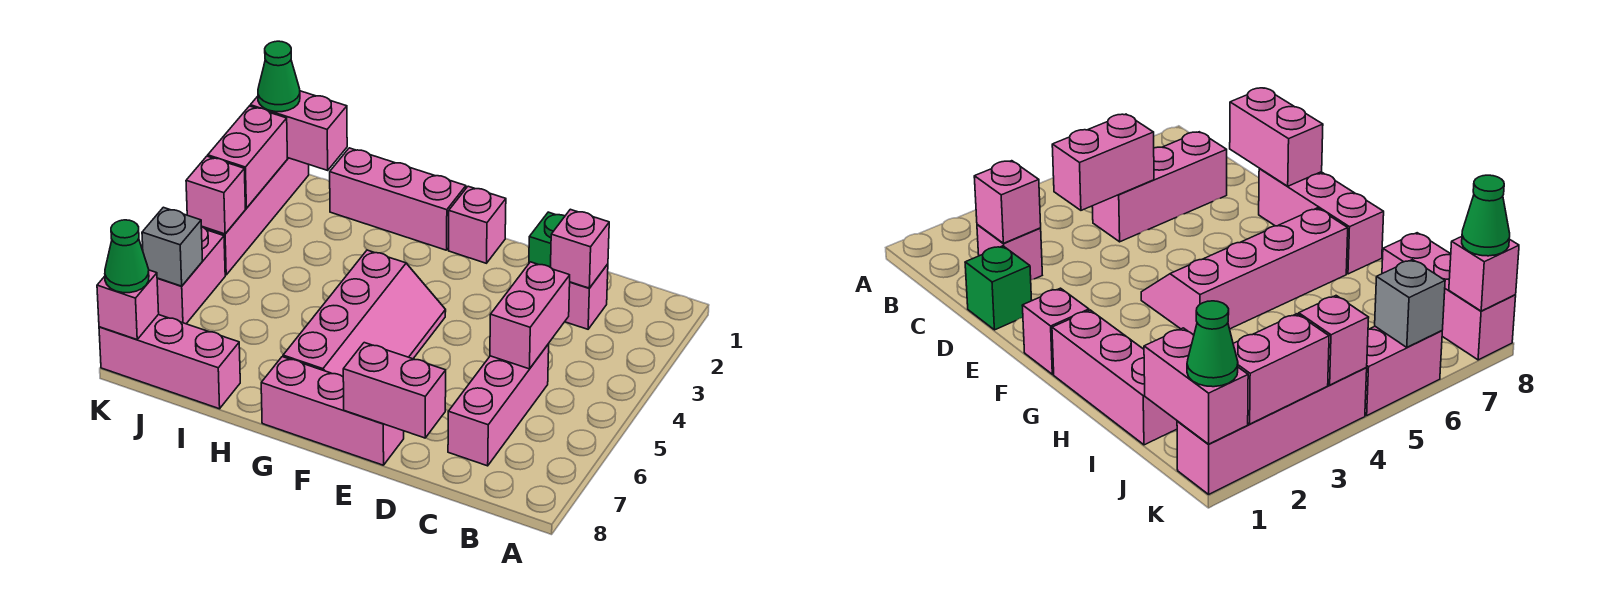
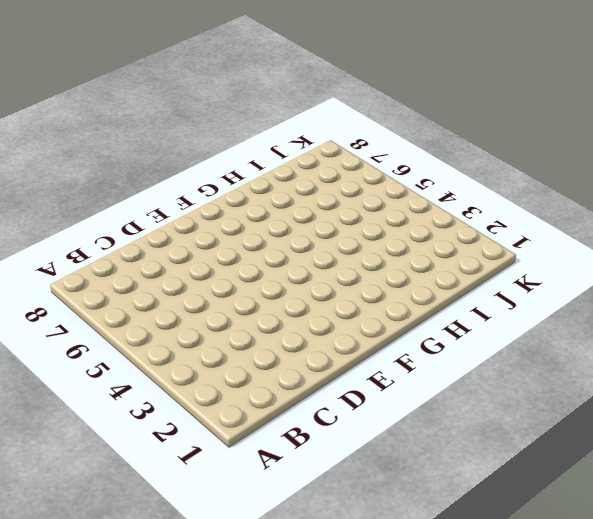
none -> pink 1x1 brick [565,264,608,329]
none -> pink 1x3 brick [448,344,549,466]
none -> green 1x1 brick [529,212,565,267]

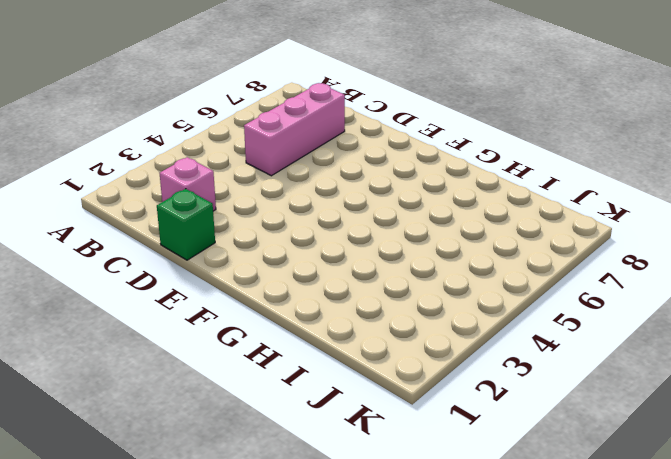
none -> pink 1x3 brick [261,357,404,465]
none -> pink 1x1 brick [449,186,506,263]
none -> pink 2x4 slope [283,250,446,377]

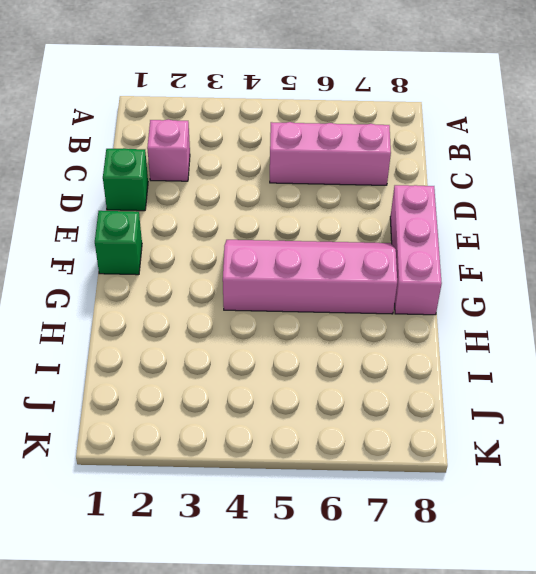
green 1x1 brick [95,211,142,275] -> pink 1x1 brick [449,186,506,263]
none -> pink 1x3 brick [330,148,466,250]
none -> pink 1x3 brick [99,315,240,409]
none -> pink 1x4 brick [203,158,309,275]

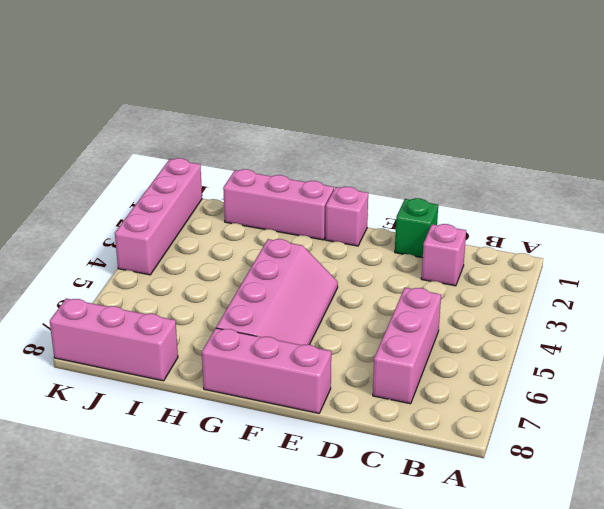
none -> pink 1x2 brick [157,227,225,324]
none -> pink 1x1 brick [551,209,609,288]
none -> pink 1x2 brick [490,262,570,369]

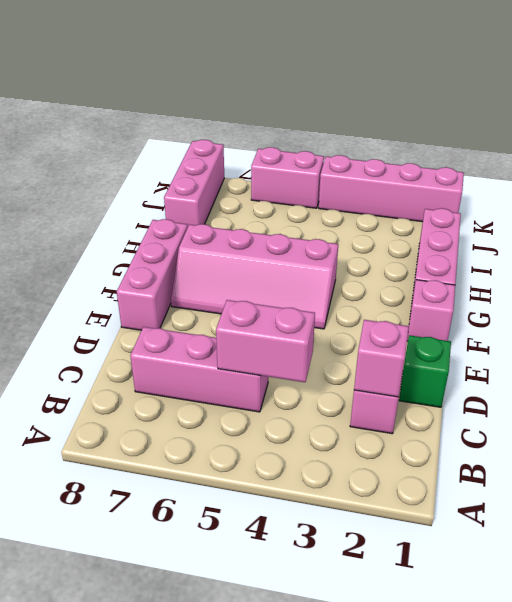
none -> pink 1x2 brick [343,343,446,438]
none -> pink 1x2 brick [250,91,347,170]
none -> pink 1x2 brick [208,106,287,208]

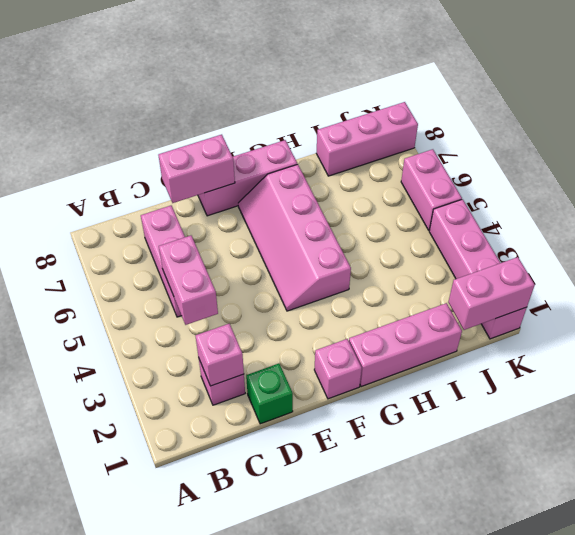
none -> pink 1x2 brick [208,106,287,208]
none -> pink 1x1 brick [186,156,245,234]
none -> grey 1x1 brick [142,207,203,286]

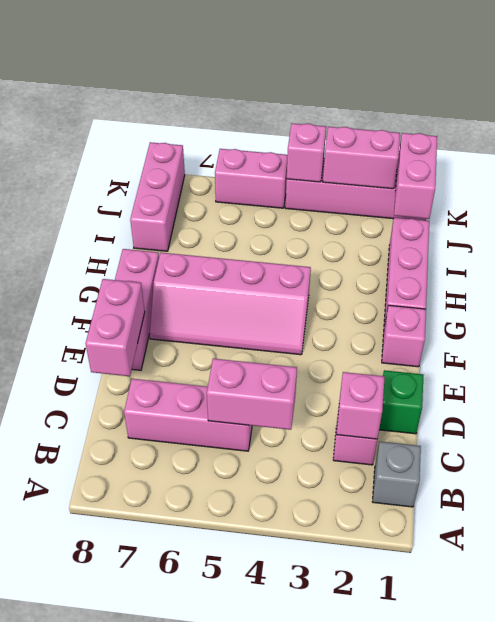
grey 1x1 brick [373,442,421,507] -> grey 1x1 brick moved to [142,207,203,286]
none -> pink 1x1 brick [97,270,159,339]
none -> green 1x1 cone [258,41,300,112]
none -> green 1x1 cone [105,220,149,293]

